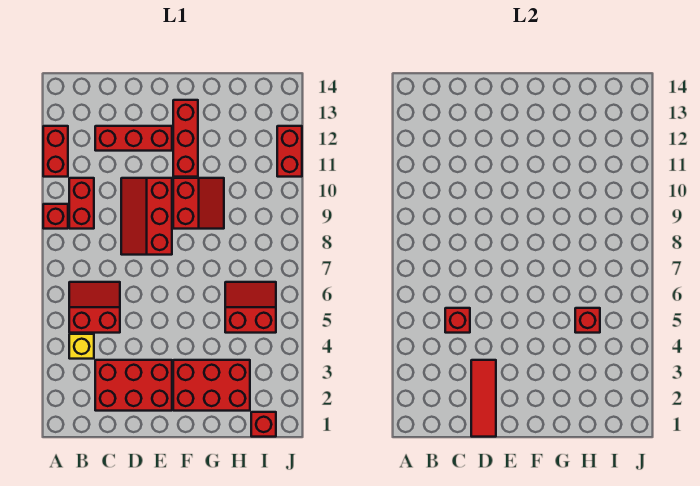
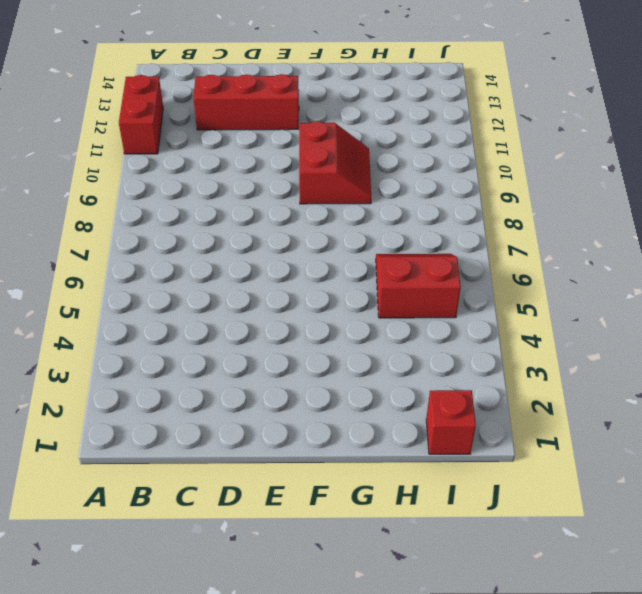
none -> red 1x1 brick [43,204,68,229]
none -> yellow 1x1 brick [69,334,94,359]
none -> red 2x2 slope [69,282,120,333]

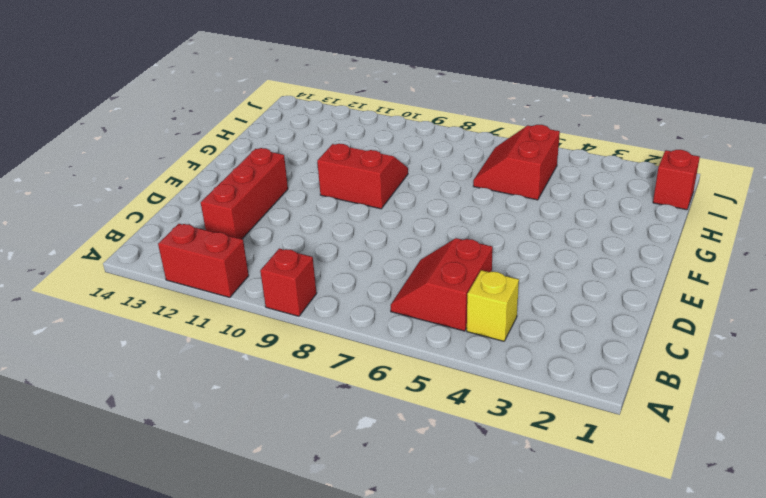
none -> red 1x2 brick [69,178,94,229]
none -> red 2x3 brick [95,360,172,411]
none -> red 2x3 slope [121,178,172,255]

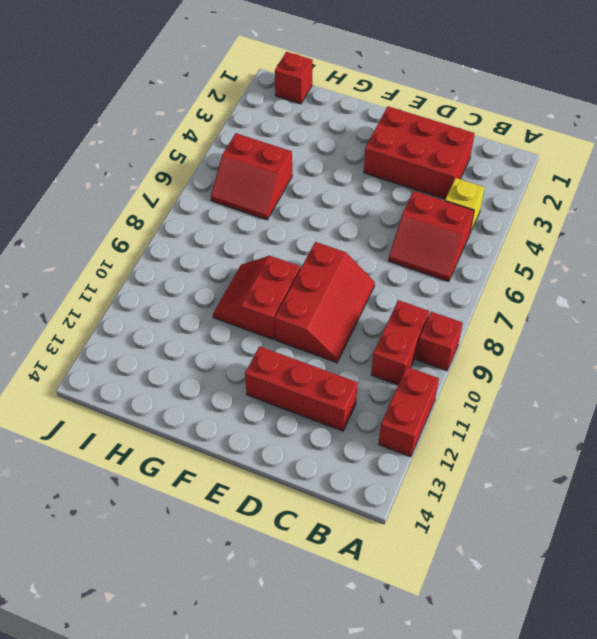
none -> red 2x3 brick [173,360,250,411]
none -> red 1x3 brick [173,100,198,177]
none -> red 1x2 brick [277,126,302,177]

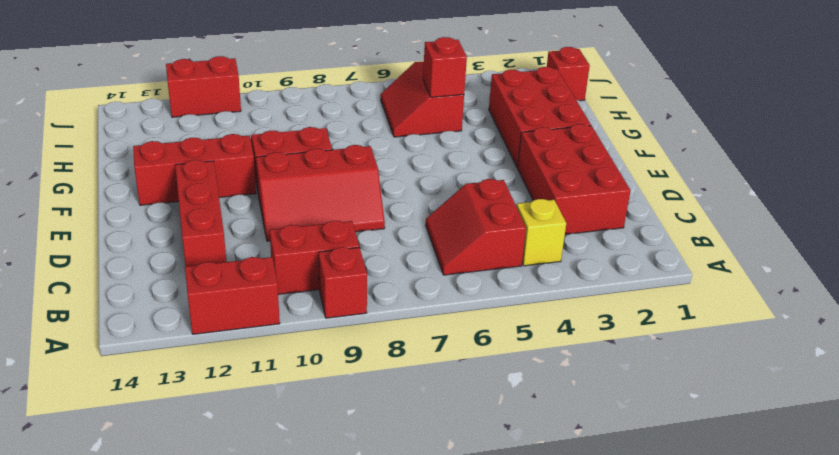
none -> red 1x1 brick [445,308,470,333]
none -> red 1x3 tile [471,360,496,437]

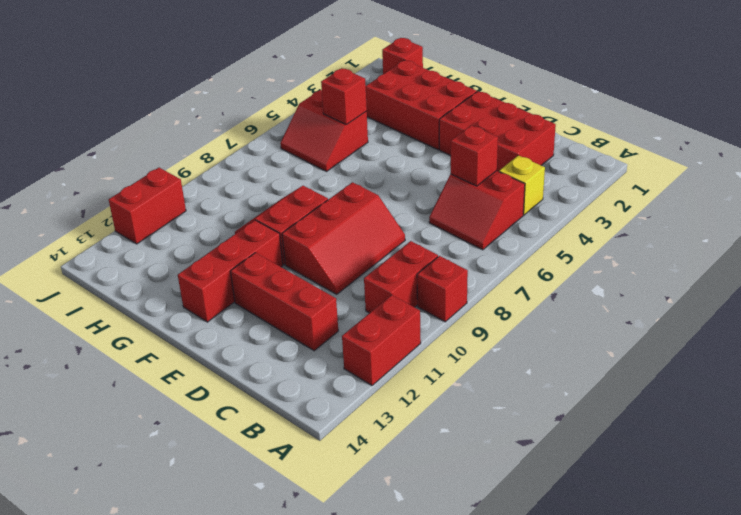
none -> red 1x3 tile [471,360,496,437]

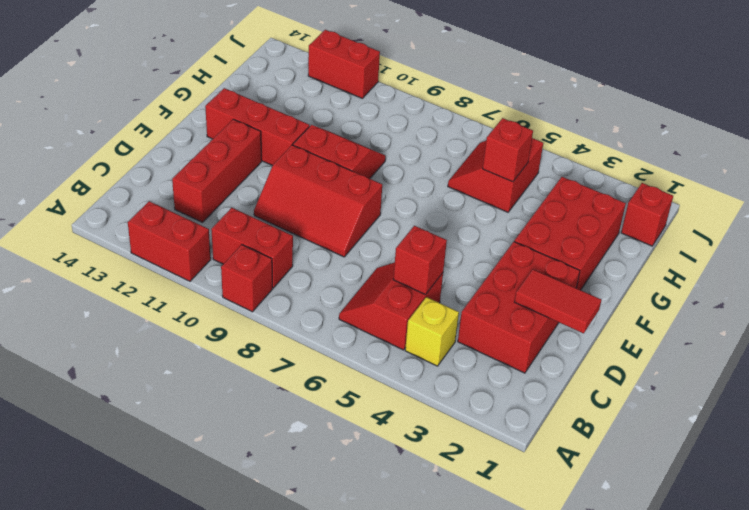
red 1x2 tile [515,269,601,333] -> red 1x3 tile [471,360,496,437]

